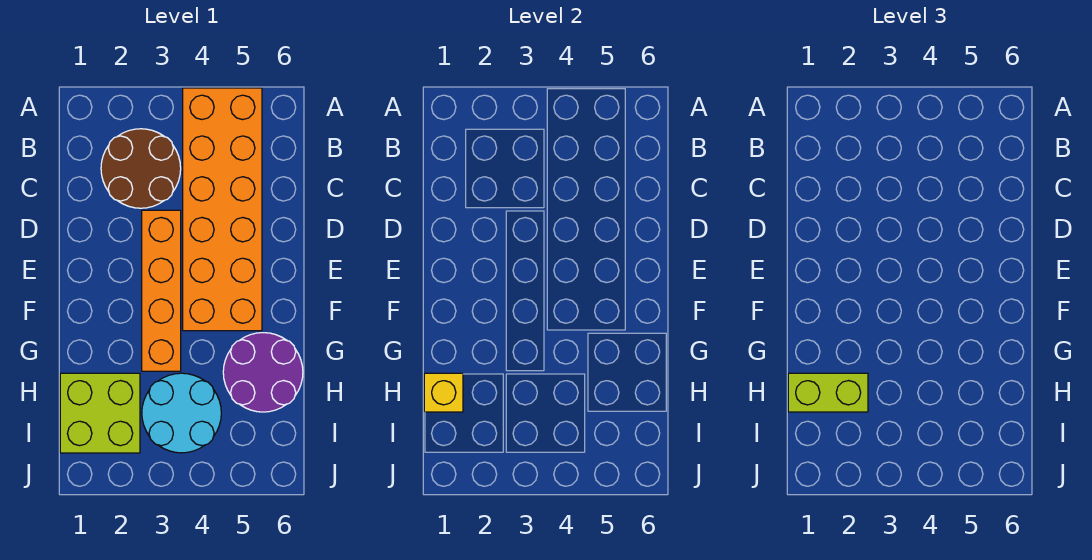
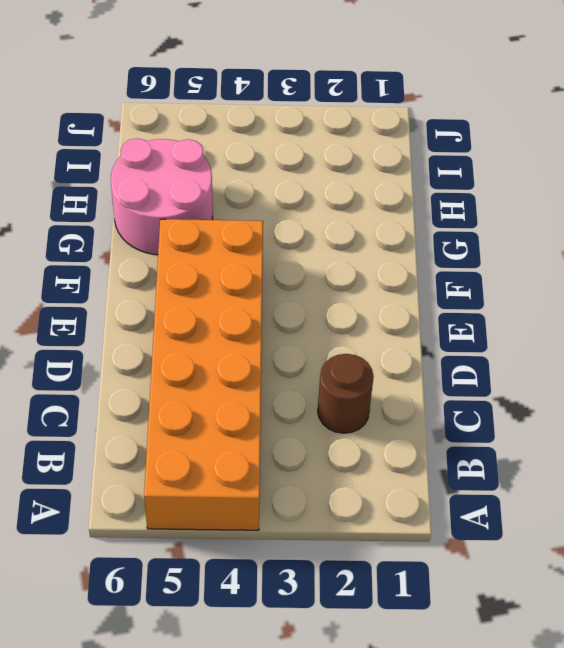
brown 1x1 round brick [318,354,374,433] -> brown 2x2 round brick [101,129,181,208]
pink 2x2 round brick [111,138,213,255] -> purple 2x2 round brick [223,333,303,412]
none -> orange 1x4 brick [142,210,181,371]
none -> lime 2x2 brick [60,373,140,453]

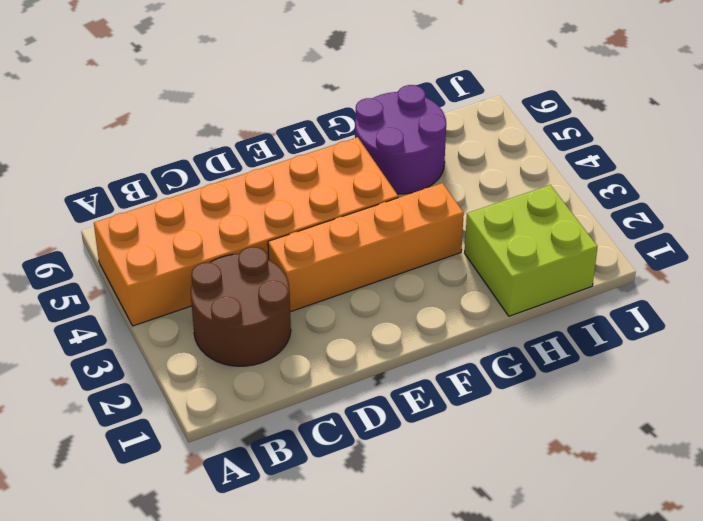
none -> cyan 2x2 round brick [142,373,221,453]
none -> yellow 1x1 brick [424,373,463,412]

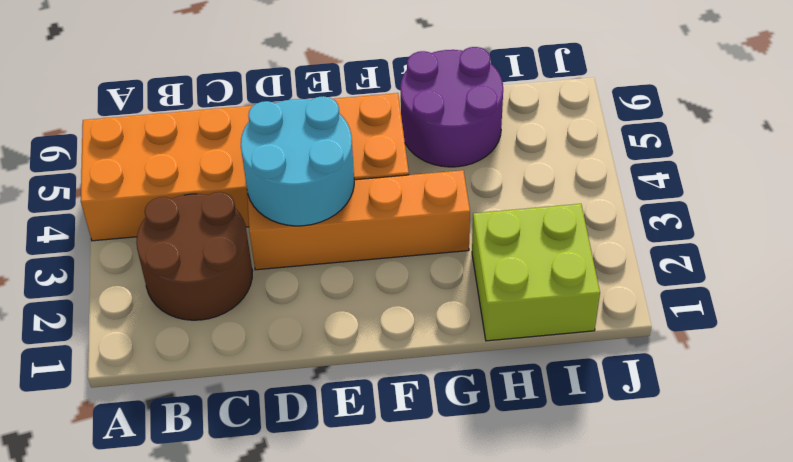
cyan 2x2 round brick [241,96,354,226] -> cyan 2x2 round brick moved to [142,373,221,453]
none -> yellow 1x1 brick [424,373,463,412]
none -> lime 1x2 brick [788,373,868,412]

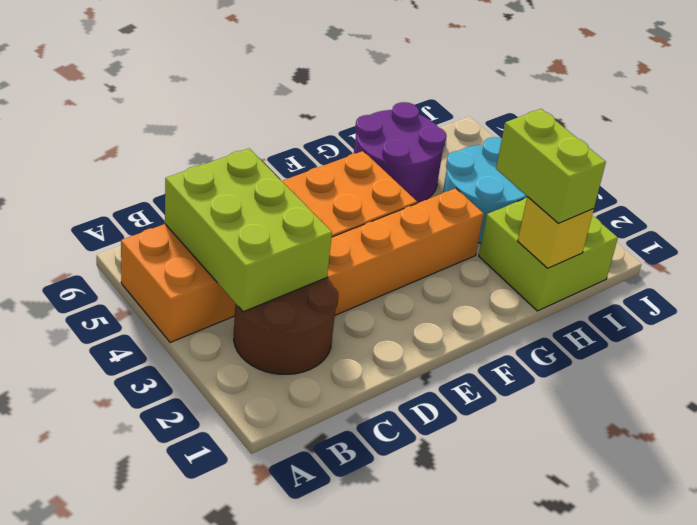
lime 2x3 brick [165,149,332,312] -> none

